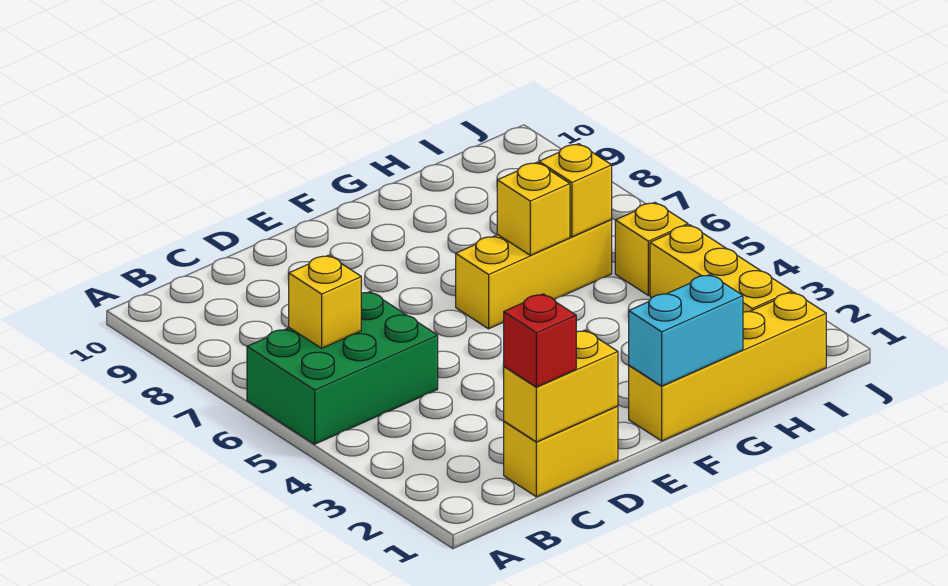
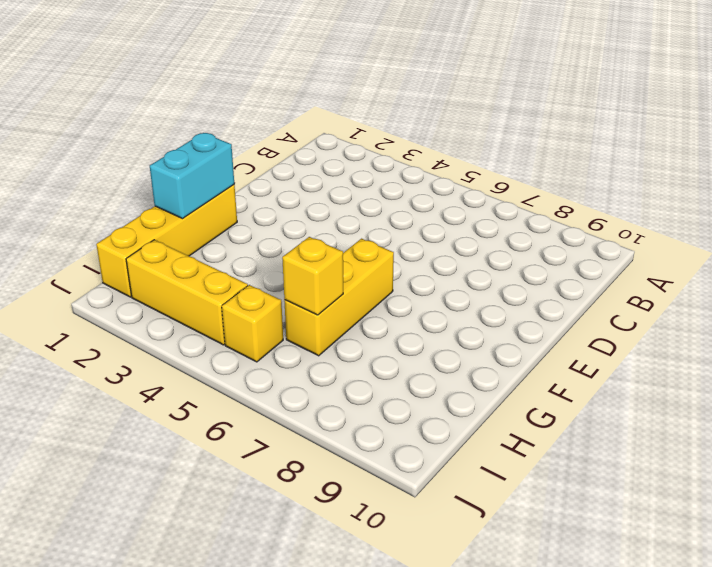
none -> green 2x3 brick [247,292,438,444]
none -> yellow 1x2 brick [504,406,618,497]
none -> yellow 1x1 brick [289,255,361,348]

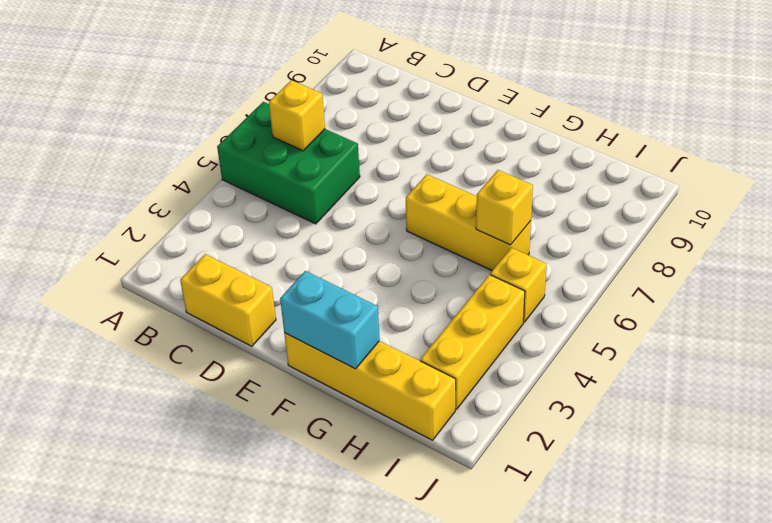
none -> yellow 1x2 brick [504,330,618,442]
none -> yellow 1x1 brick [497,162,570,255]
none -> red 1x1 brick [503,294,576,387]

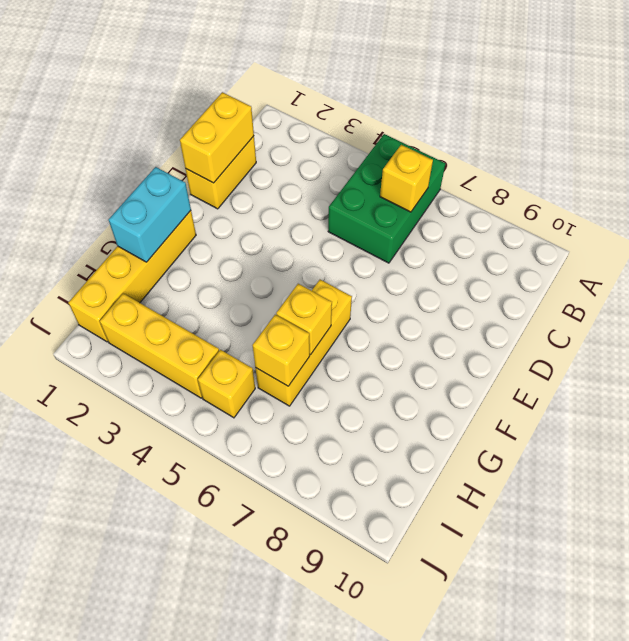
none -> red 1x1 brick [503,294,576,387]

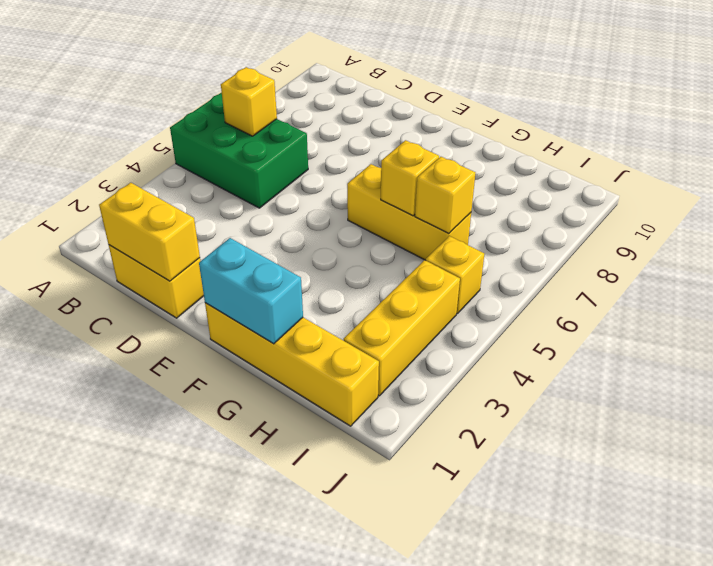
none -> red 1x1 brick [503,294,576,387]

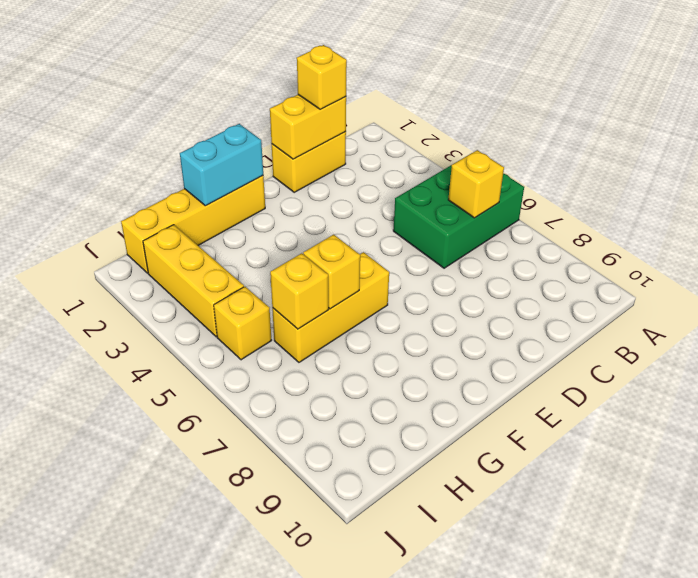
yellow 1x1 brick [297,45,347,110] -> red 1x1 brick [503,294,576,387]

